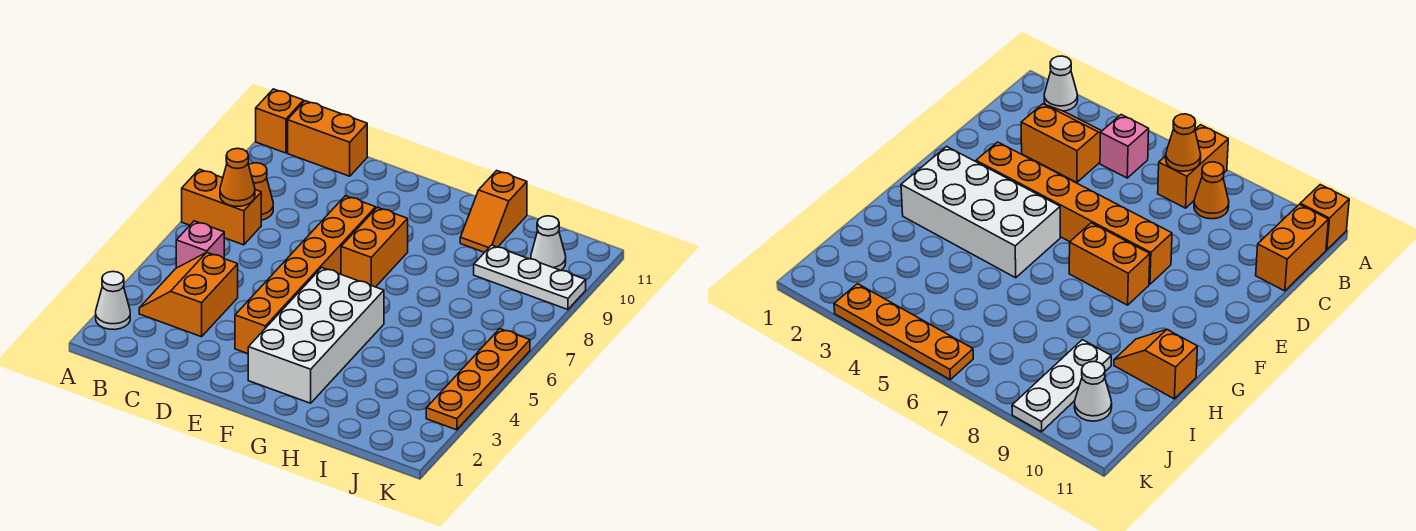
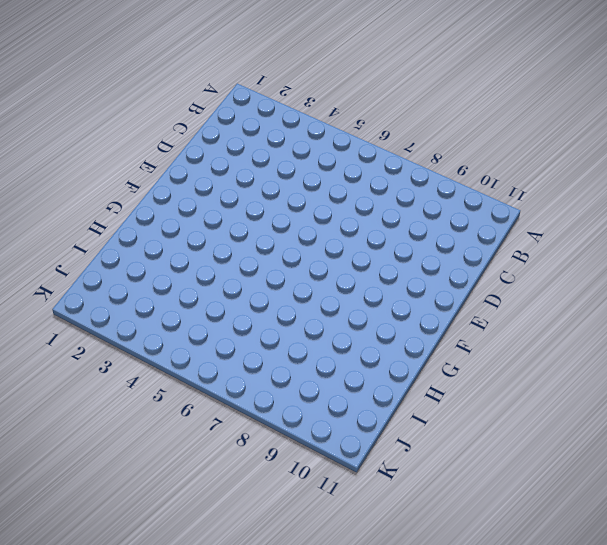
none -> white 1x1 cone [96,272,130,330]
none -> orange 1x2 brick [182,169,261,245]
none -> orange 1x1 brick [256,89,304,153]

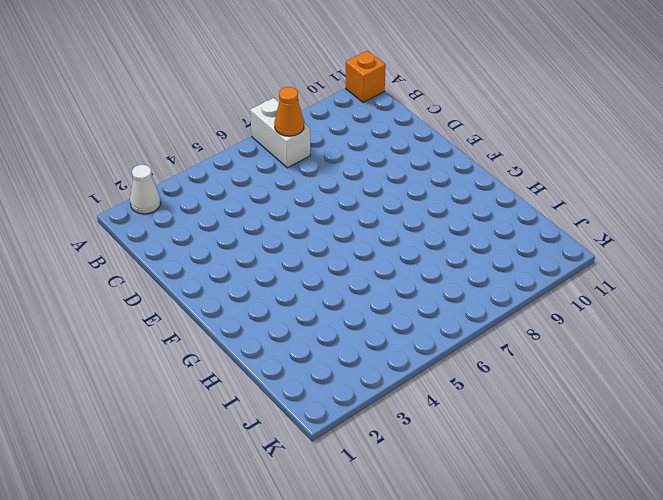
white 1x2 brick [250,98,310,168] -> orange 1x2 brick [182,169,261,245]
none -> orange 2x2 slope [139,252,238,337]
none -> pink 1x1 brick [176,221,224,268]
none -> orange 1x1 cone [249,163,273,220]

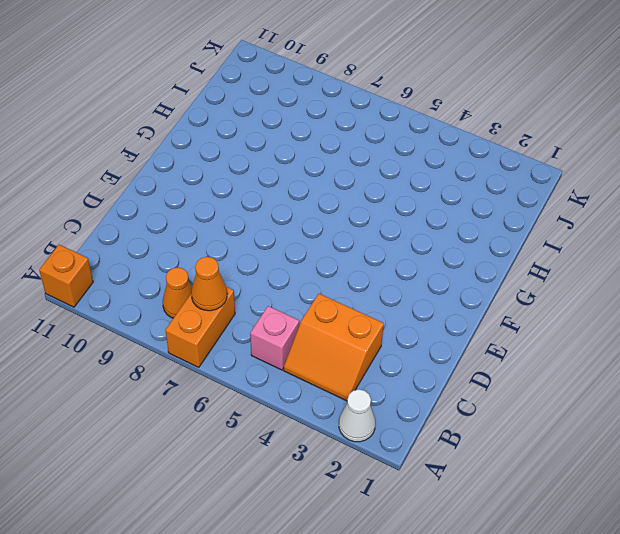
none -> orange 1x2 brick [288,101,367,176]
none -> orange 1x6 brick [235,196,376,354]
none -> white 2x4 brick [248,268,384,403]

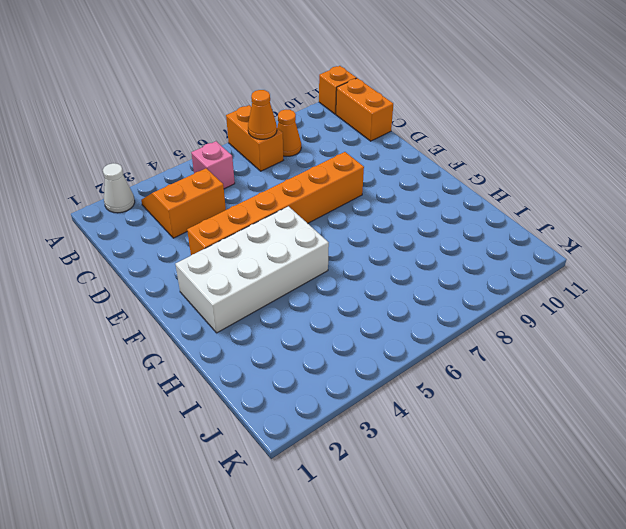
none -> orange 1x2 brick [341,207,408,287]
none -> orange 1x2 slope [460,171,527,252]
none -> white 1x3 plate [474,245,586,310]

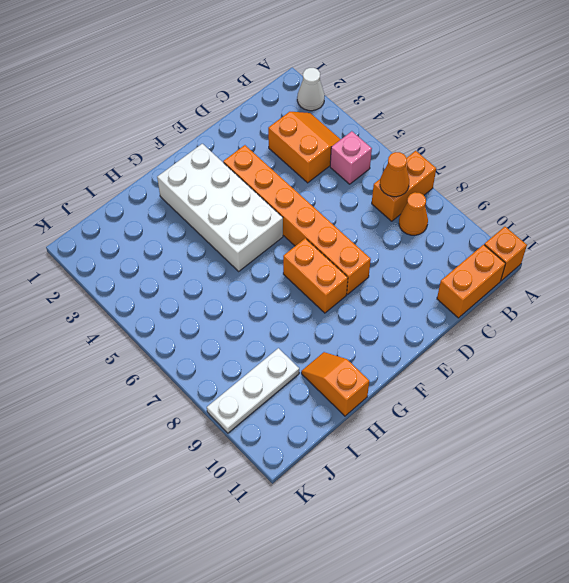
none -> white 1x1 cone [531,216,566,270]
none -> orange 1x4 plate [426,329,530,430]

